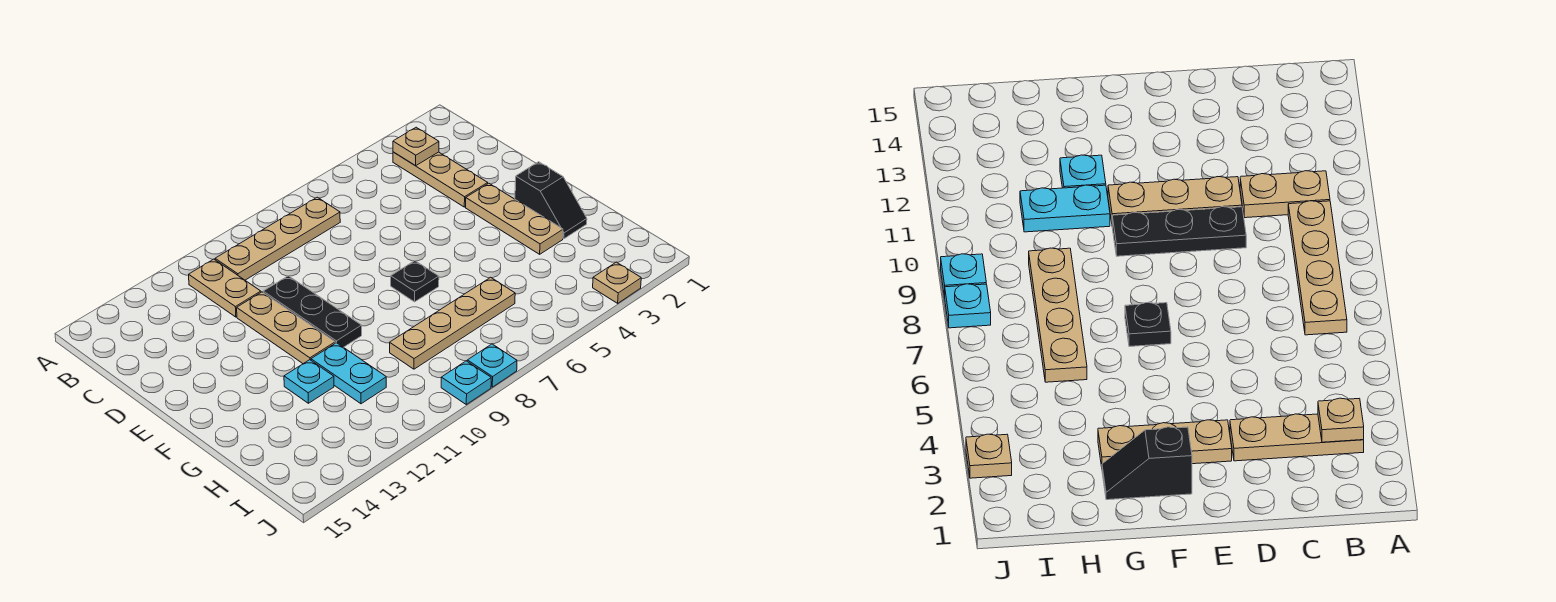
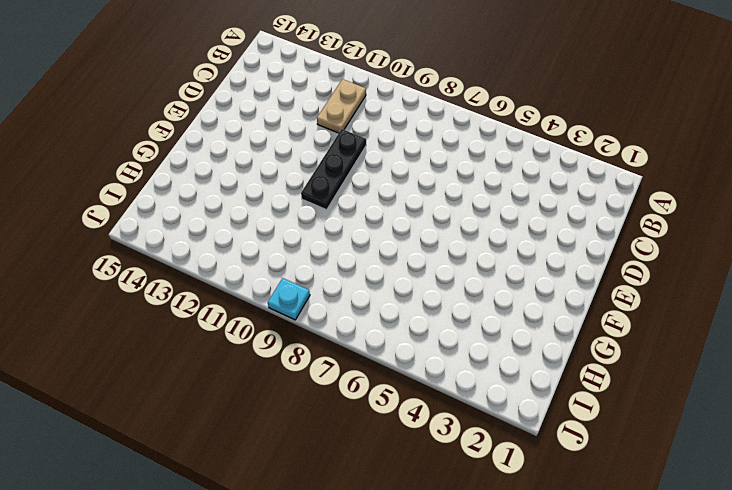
none -> tan 1x3 plate [393,152,488,207]
none -> tan 1x4 plate [215,197,340,280]
none -> tan 1x3 plate [237,292,335,364]

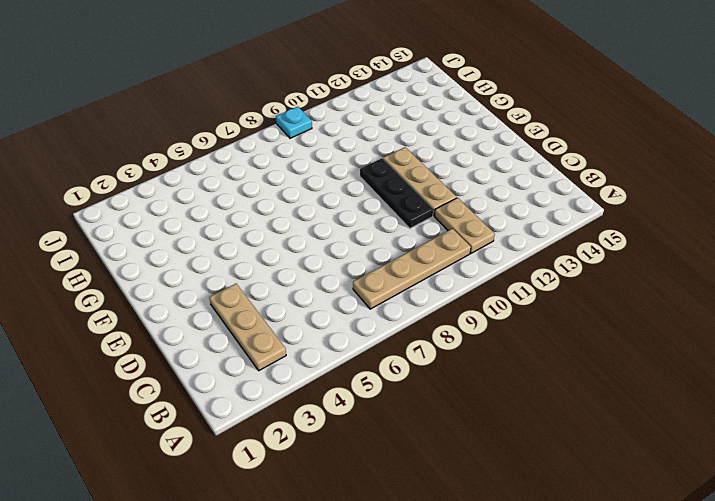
none -> tan 1x3 plate [466,183,563,254]
none -> black 1x2 slope [515,162,587,239]
none -> black 1x1 plate [391,261,439,302]

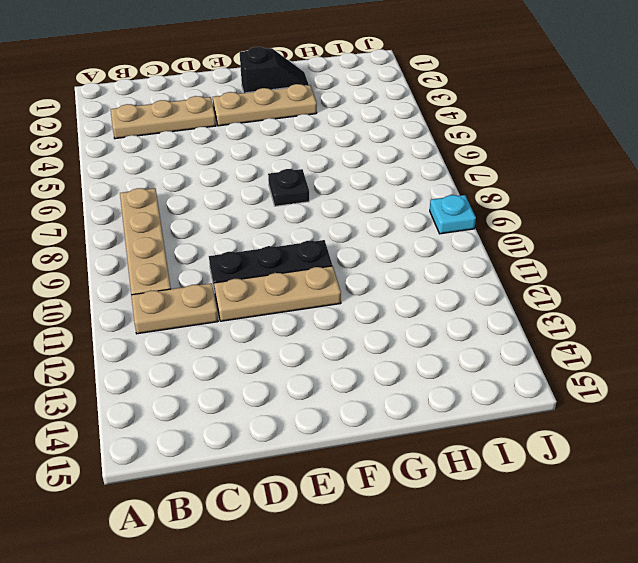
none -> cyan 1x2 plate [311,343,386,404]
none -> cyan 1x1 plate [284,360,334,403]
none -> tan 1x4 plate [390,277,515,369]

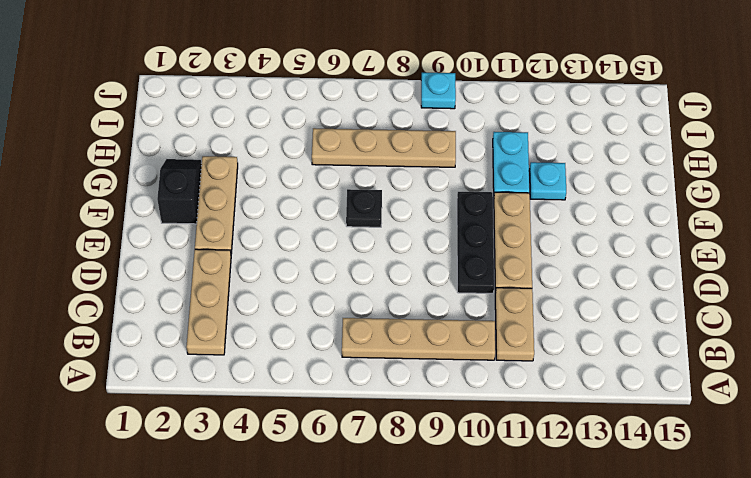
none -> tan 1x1 plate [593,262,641,303]
none -> cyan 1x1 plate [467,344,517,387]
none -> tan 1x1 plate [393,127,439,166]

